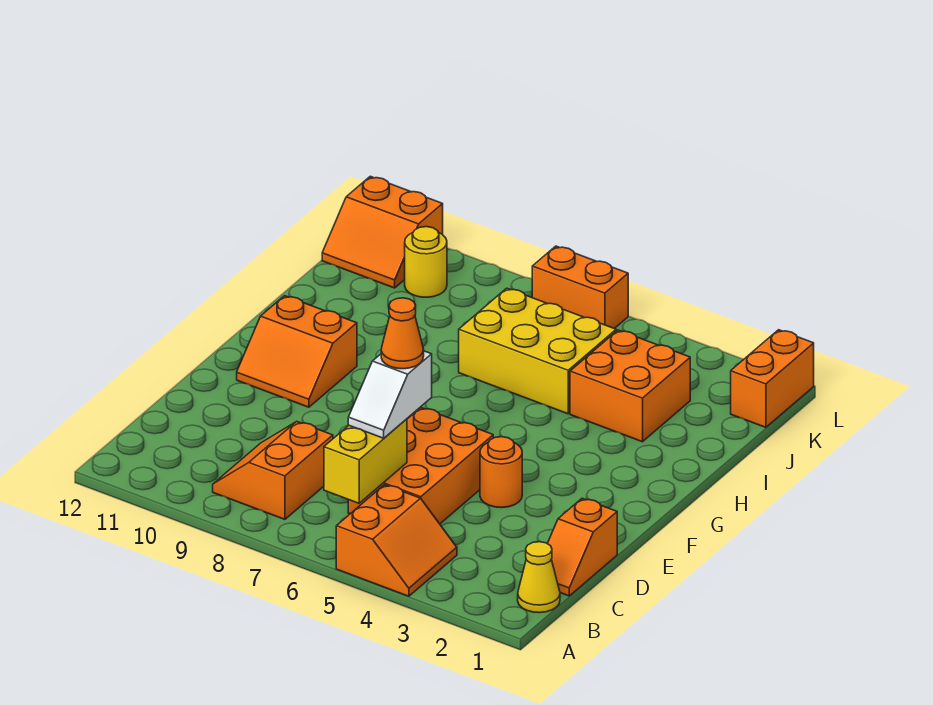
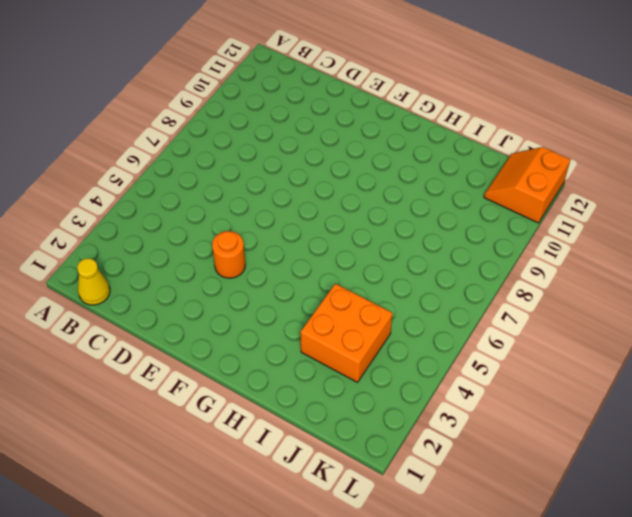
none -> orange 2x2 slope [336,485,457,596]
none -> orange 2x2 slope [213,421,333,519]
none -> orange 1x2 slope [547,498,617,596]

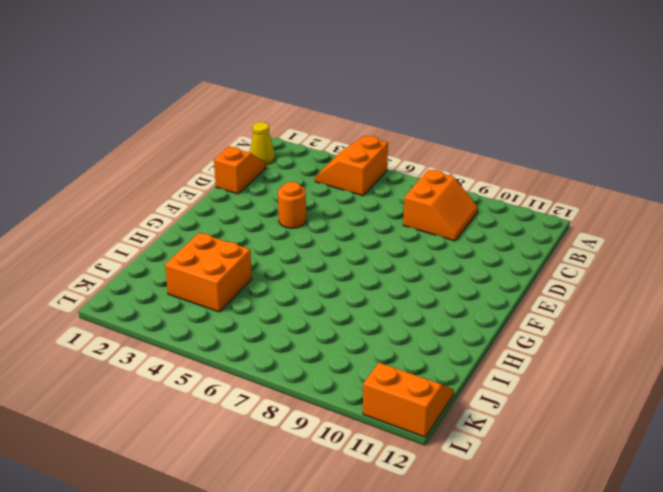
none -> orange 2x3 brick [348,408,493,524]
none -> orange 2x2 slope [237,296,357,407]
none -> yellow 2x3 brick [459,288,616,414]

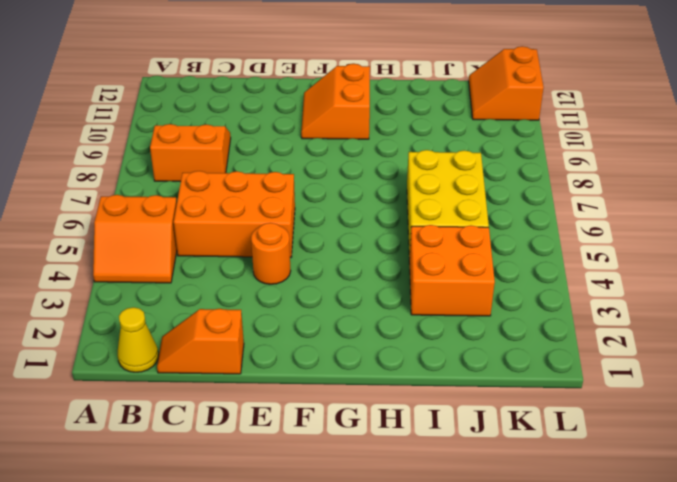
none -> orange 1x2 brick [731,330,814,427]
none -> yellow 1x1 round brick [405,227,447,297]
none -> orange 1x2 brick [532,246,628,329]

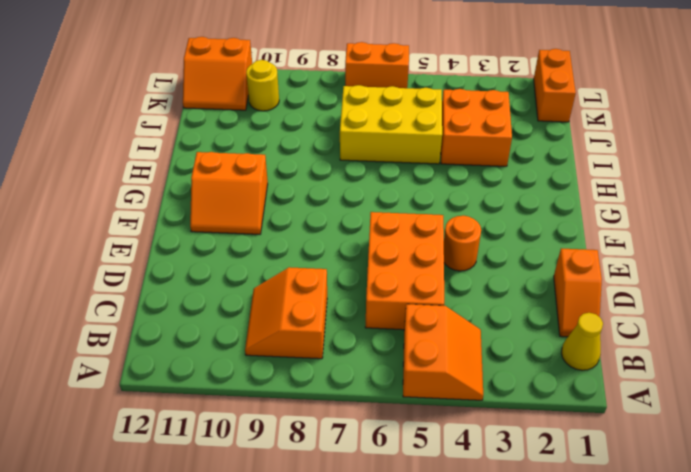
none -> yellow 1x2 brick [324,419,407,503]
none -> white 1x2 slope [348,351,432,438]
none -> orange 1x1 cone [381,298,424,369]

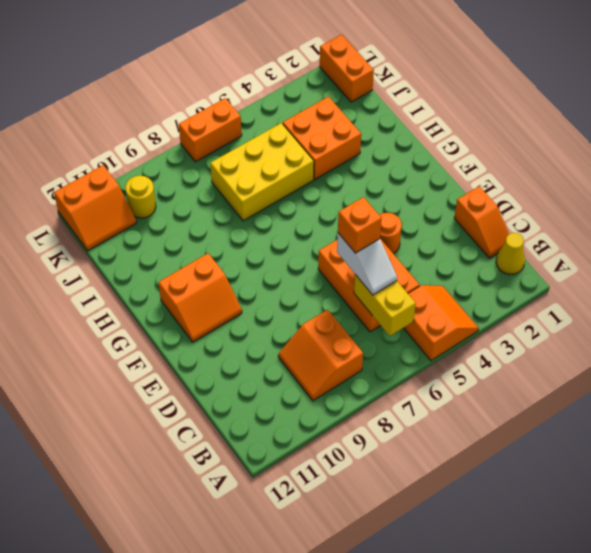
orange 1x1 brick [338,197,382,253] -> orange 1x1 cone [381,298,424,369]

